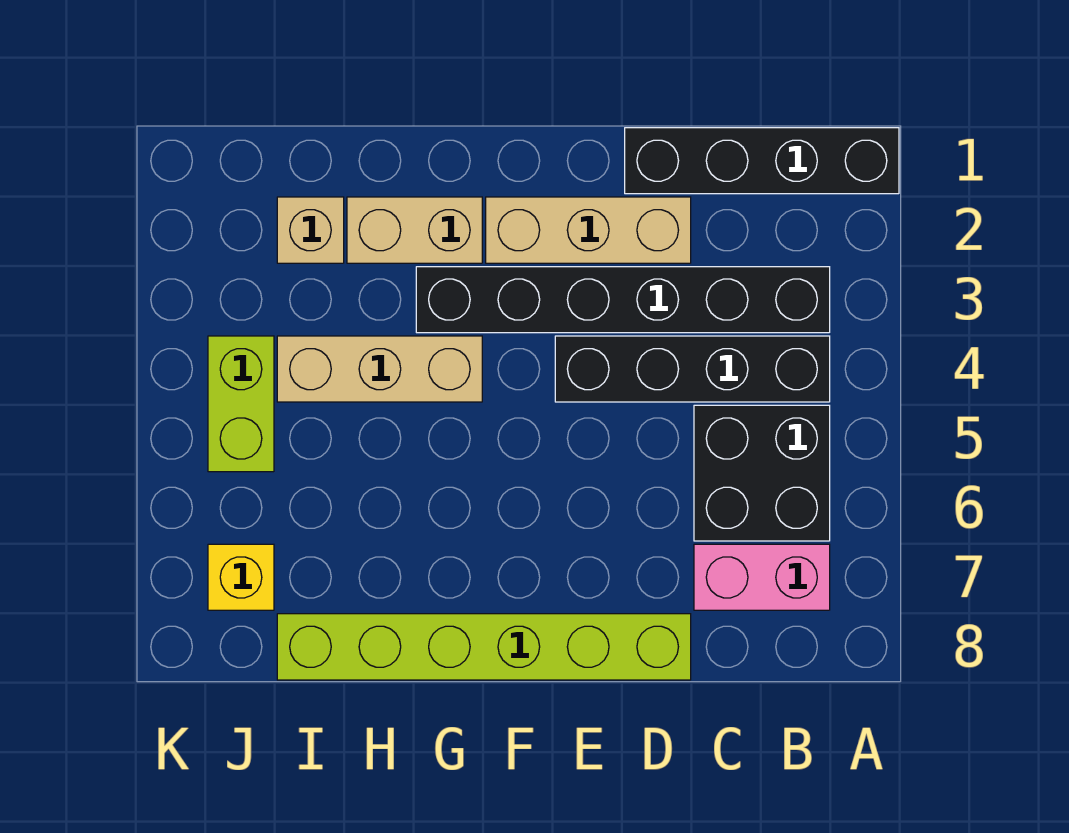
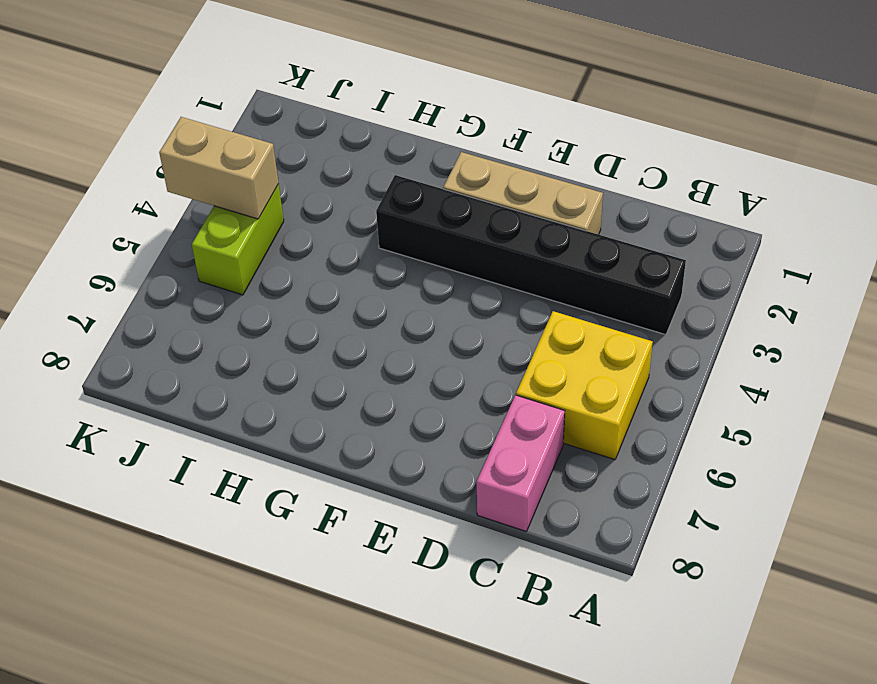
yellow 2x2 brick [516,311,653,460] -> black 2x2 brick [694,405,830,541]
pink 1x2 brick [477,395,565,532] -> pink 1x2 brick turned to [694,544,830,610]
tan 1x2 brick [159,117,278,219] -> tan 1x2 brick moved to [347,197,482,263]
none -> black 1x4 brick [625,128,899,194]
none -> black 1x4 brick [555,336,830,402]
none -> lime 1x6 brick [277,614,691,680]

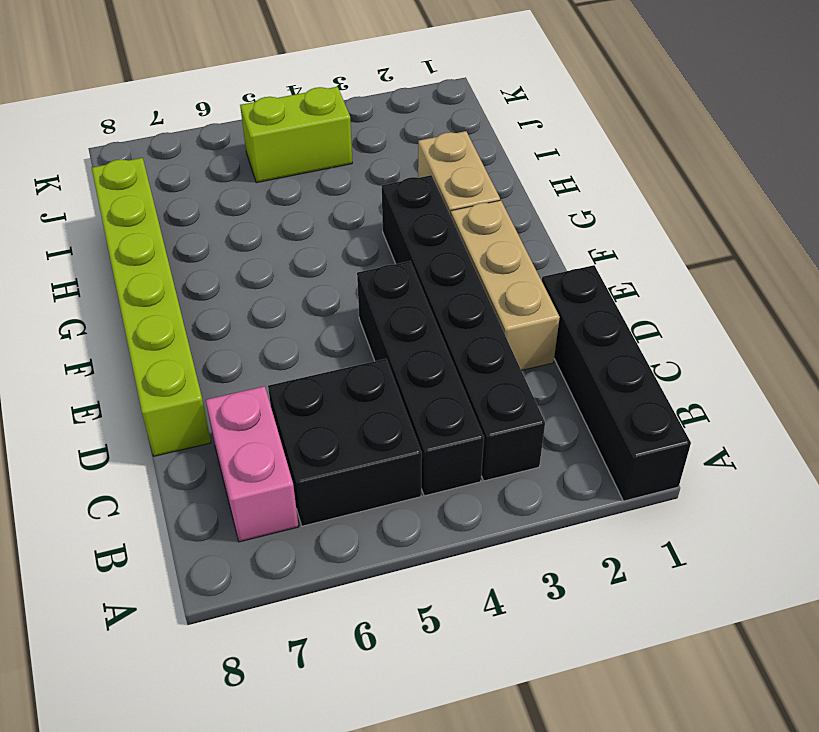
none -> tan 1x3 brick [277,336,482,402]
none -> tan 1x1 brick [277,197,344,263]
none -> yellow 1x1 brick [208,544,274,610]

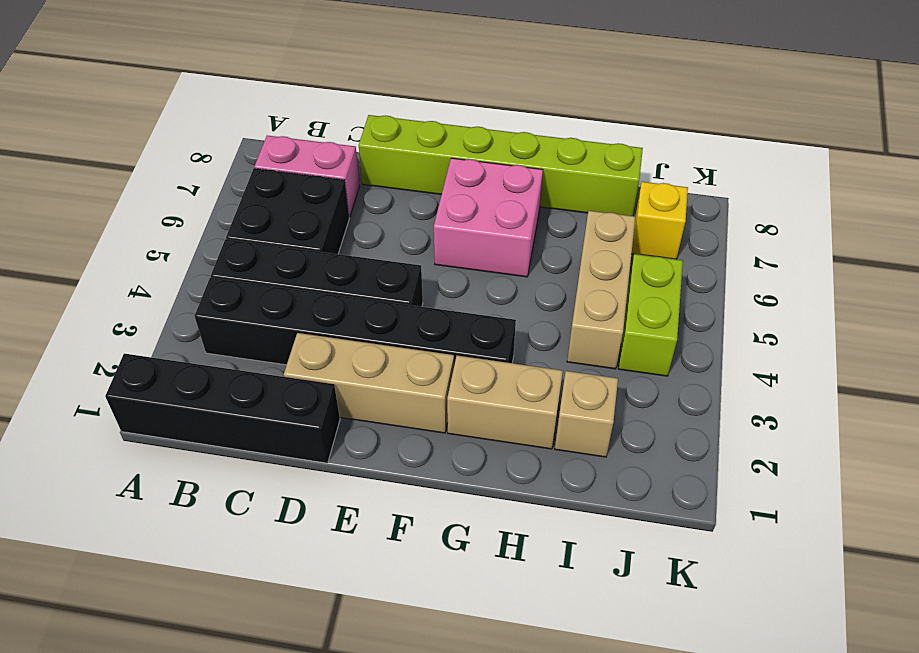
pink 2x2 brick [434,158,543,277] -> none
tan 1x3 brick [567,211,635,369] -> tan 1x3 brick turned to [277,336,482,402]

